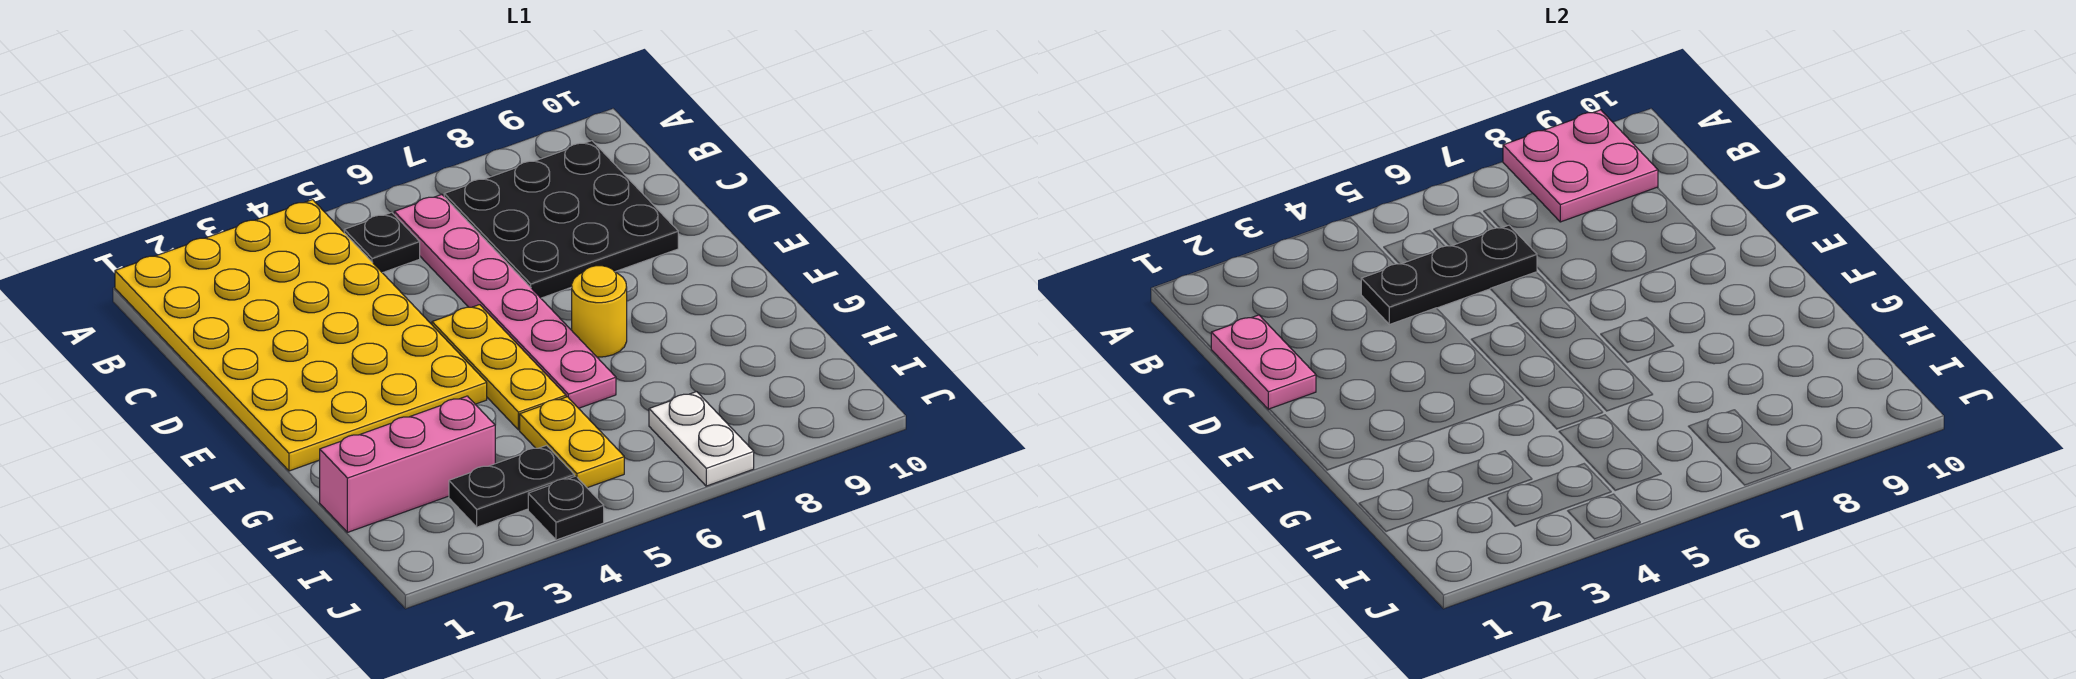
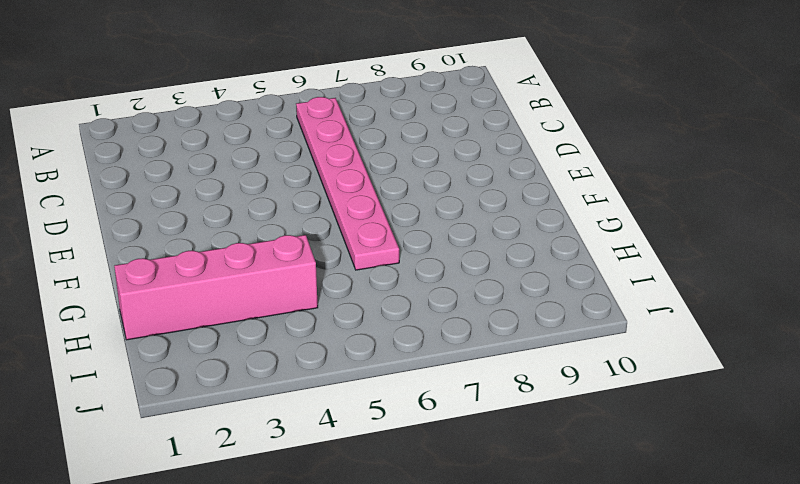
pink 1x4 brick [114,235,318,340] -> pink 1x3 brick [320,396,495,532]
none -> yellow 4x6 plate [115,200,487,471]
none -> black 1x1 plate [344,212,420,273]
none -> black 3x3 plate [444,141,678,298]

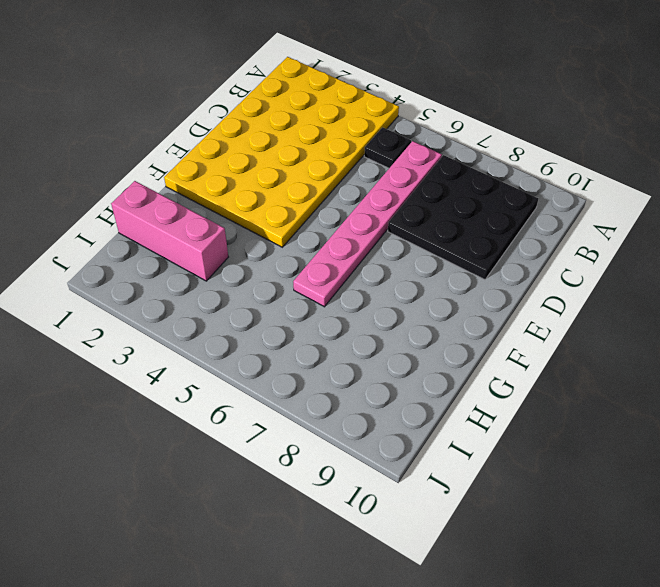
none -> yellow 1x3 plate [432,305,566,430]
none -> yellow 1x1 round brick [572,266,627,357]
none -> yellow 1x2 plate [520,397,624,488]

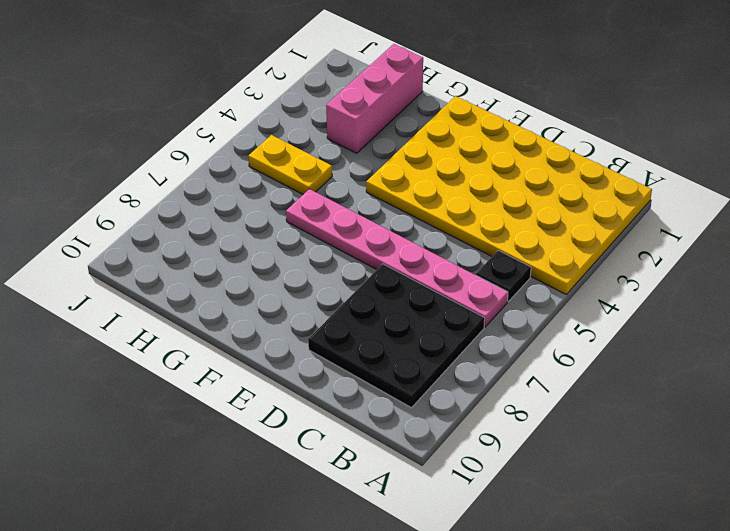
none -> yellow 1x3 plate [432,305,566,430]
none -> yellow 1x1 round brick [572,266,627,357]
none -> black 1x2 plate [449,445,574,527]

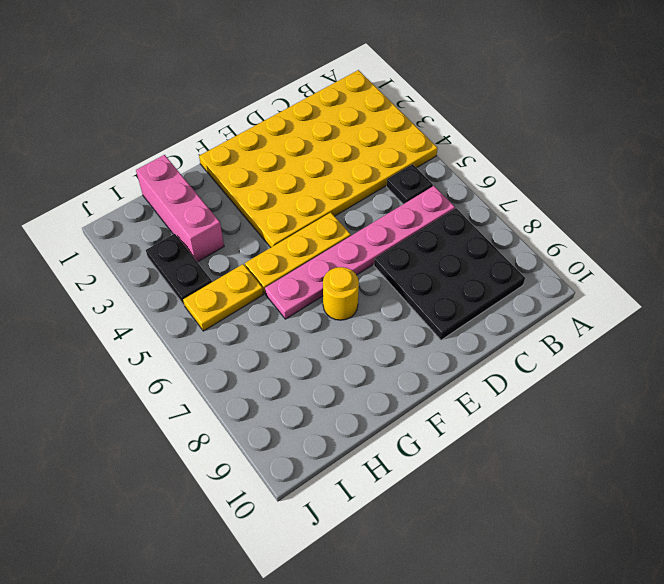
none -> white 1x2 plate [649,392,754,486]
none -> black 1x1 plate [528,476,604,540]
none -> pink 2x2 plate [1503,110,1658,222]

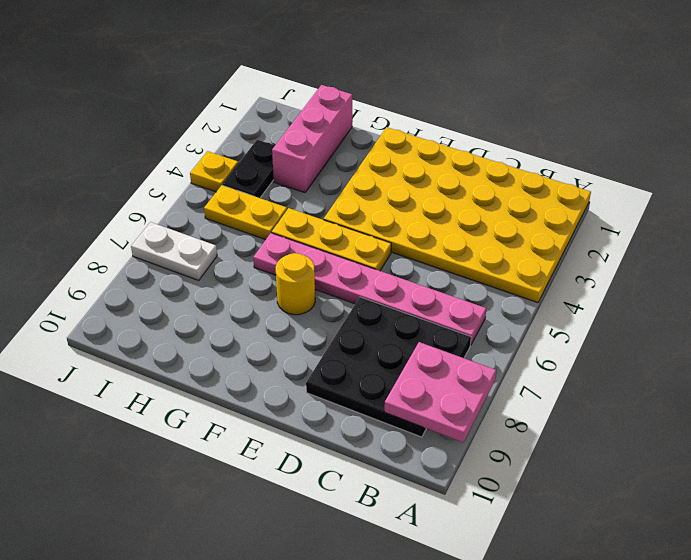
yellow 1x1 plate [190,151,238,192] -> black 1x1 plate [528,476,604,540]
none -> black 1x1 plate [344,212,420,273]
none -> pink 1x2 plate [1211,315,1316,410]
none -> black 1x3 plate [1361,225,1537,324]

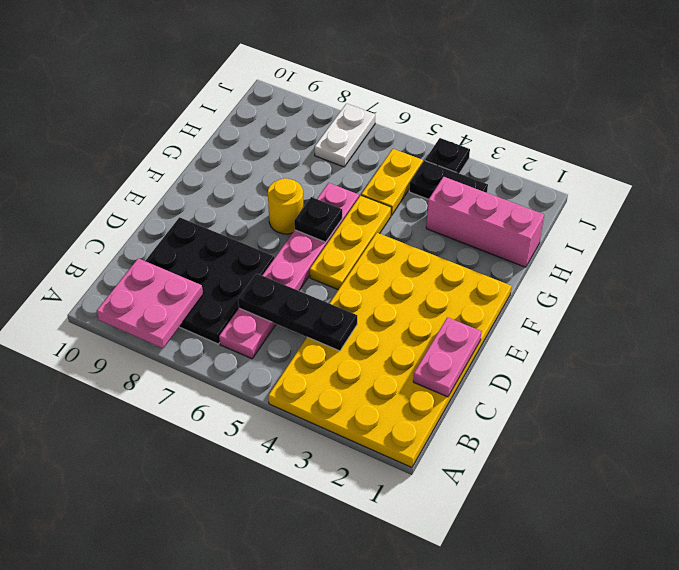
black 1x1 plate [294,197,342,242] -> black 1x1 plate moved to [344,212,420,273]

